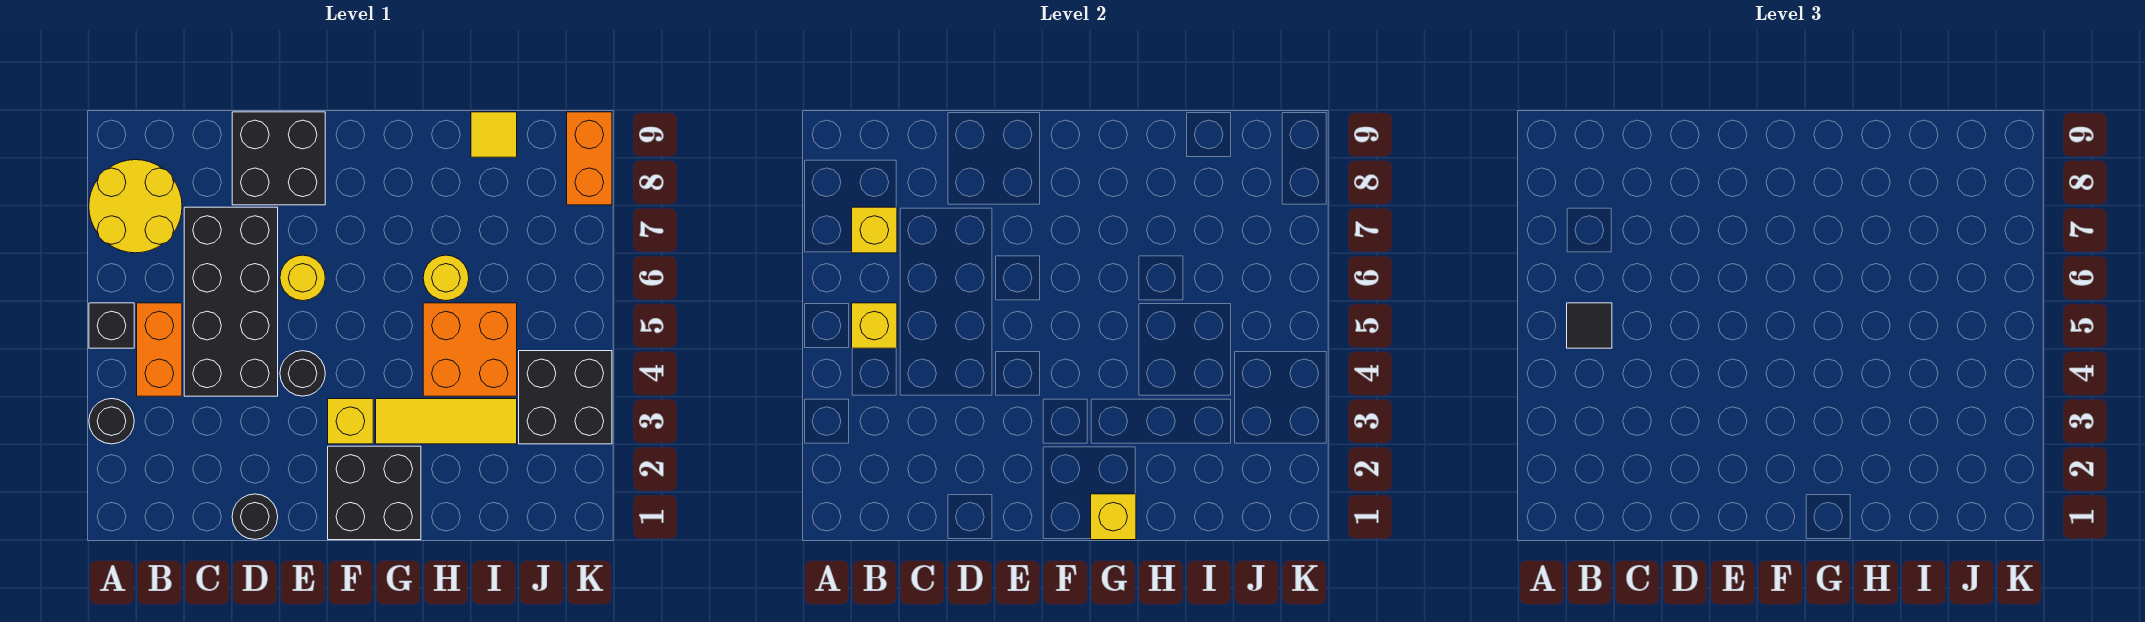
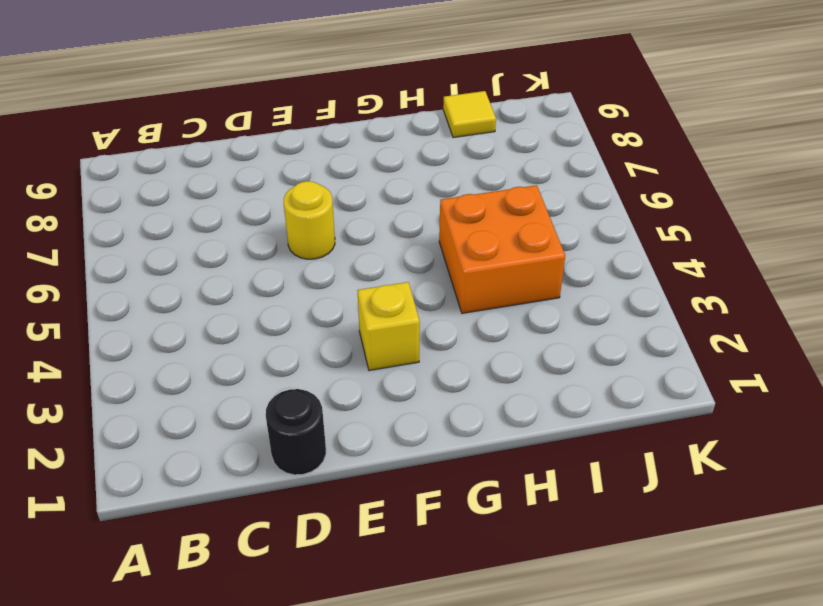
none -> black 1x1 round brick [89,399,134,444]
none -> black 1x1 brick [89,303,134,348]
none -> yellow 2x2 round brick [89,160,182,253]

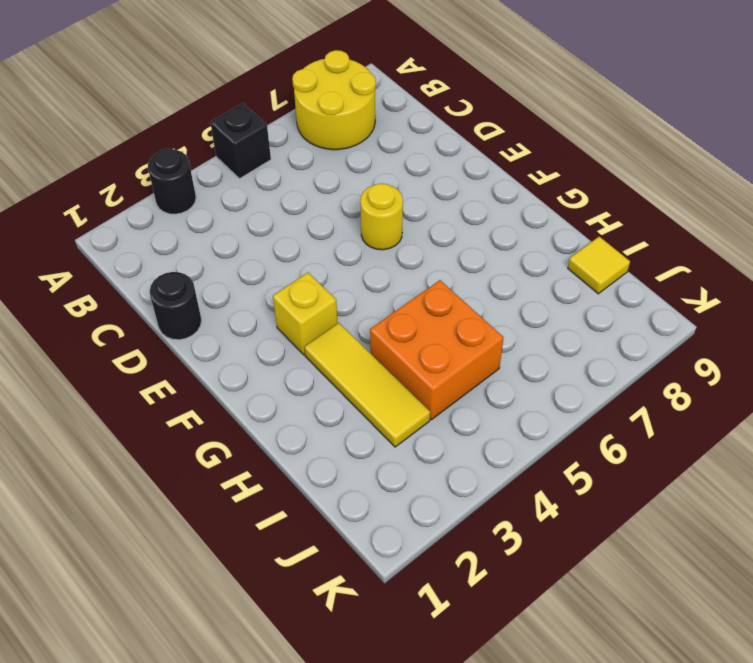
none -> orange 1x2 brick [137,303,182,396]
none -> black 2x4 brick [184,207,278,396]
none -> black 2x2 brick [232,112,325,205]

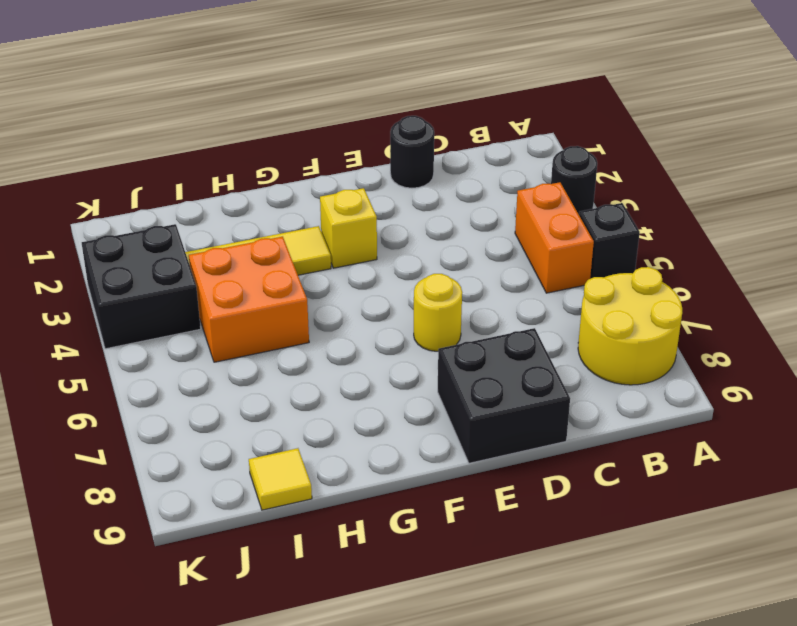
none -> black 2x4 brick [184,207,278,396]
none -> black 1x1 round brick [280,351,325,396]
none -> black 2x2 brick [328,446,421,540]

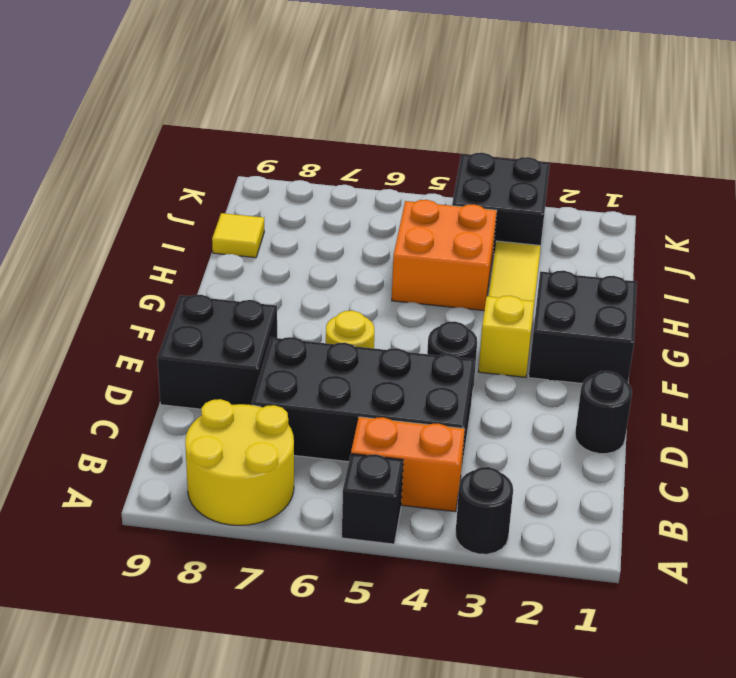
none -> yellow 1x1 round brick [423,255,469,301]
none -> orange 1x2 brick [567,112,612,205]
none -> yellow 1x1 brick [852,303,897,348]

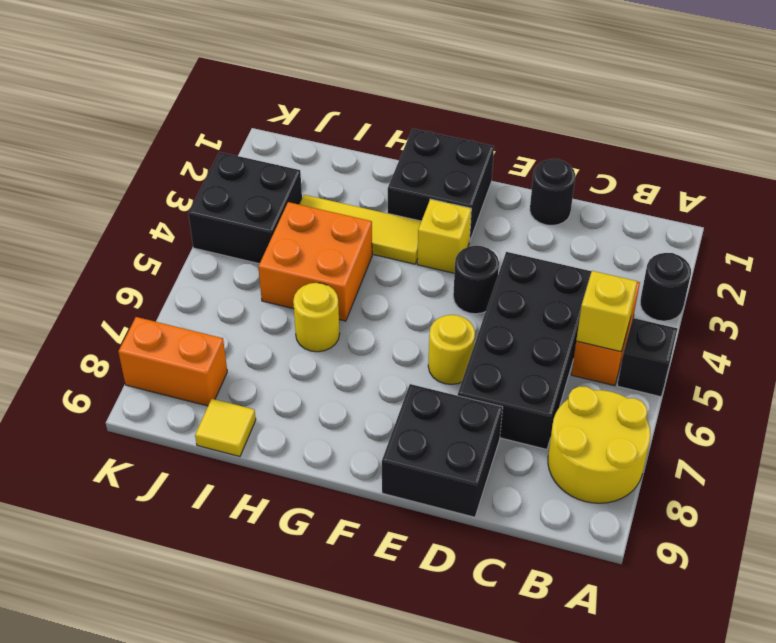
orange 1x2 brick [118,317,227,406] -> orange 1x2 brick turned to [567,112,612,205]
none -> yellow 1x1 brick [852,207,897,253]
none -> yellow 1x1 brick [1091,494,1136,540]
none -> black 1x1 tile [1567,303,1612,348]

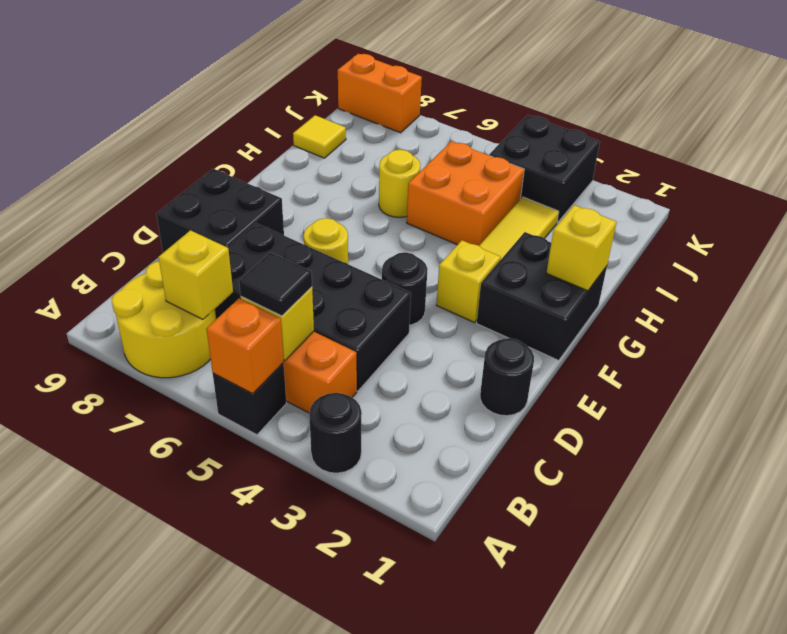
orange 1x1 brick [206,298,283,393] -> none

